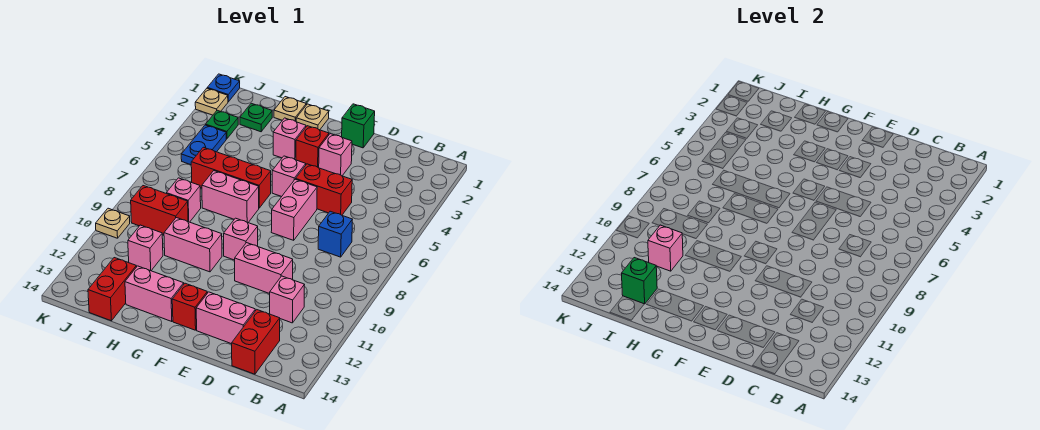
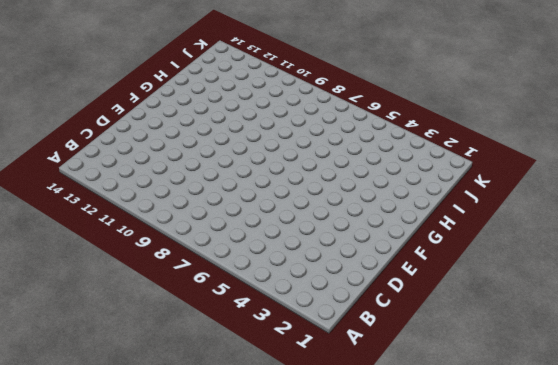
none -> blue 1x1 brick [318,211,352,257]
none -> pink 1x1 brick [270,276,304,323]
none -> red 1x2 brick [232,310,280,374]
none -> red 1x2 brick [296,164,352,215]

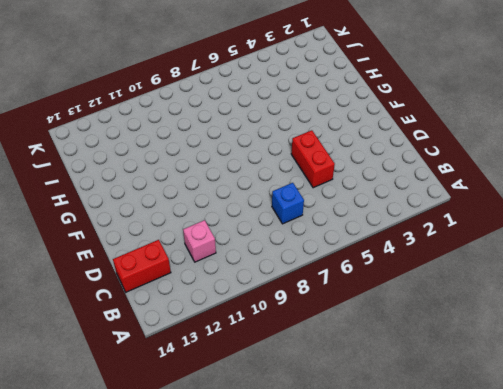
none -> pink 1x2 brick [235,243,293,294]
none -> pink 1x2 brick [196,292,255,344]
none -> green 1x1 brick [342,104,375,148]
none -> pink 1x1 brick [319,134,352,176]

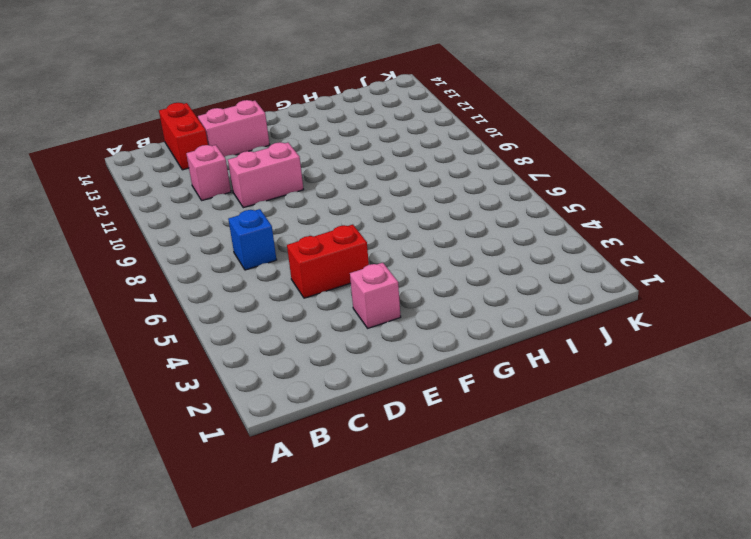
none -> green 1x1 brick [342,104,375,148]
none -> pink 1x2 brick [271,179,317,240]
none -> red 1x1 brick [296,126,329,168]
none -> pink 1x1 brick [272,156,306,197]

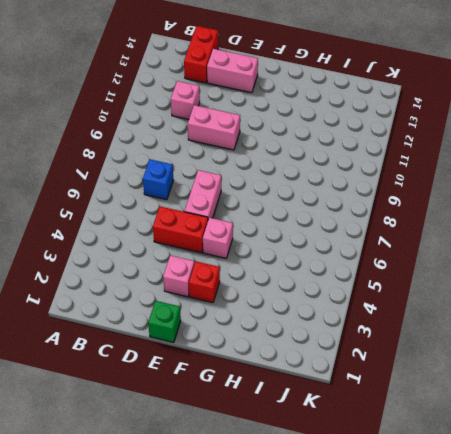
none -> pink 1x1 brick [223,218,258,260]
none -> red 1x1 brick [172,283,207,330]
none -> tan 1x1 plate [296,104,329,130]
none -> pink 1x1 brick [273,118,306,160]

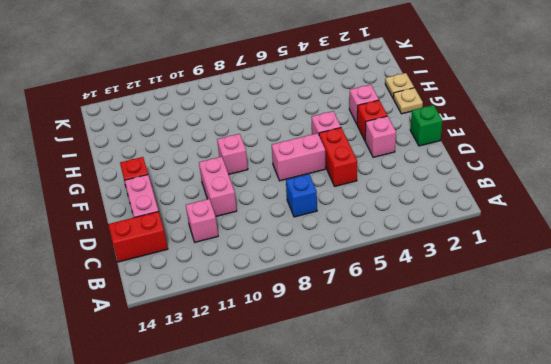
none -> red 1x3 brick [191,147,271,208]
none -> pink 1x2 brick [202,171,259,222]
none -> pink 1x2 brick [164,218,222,272]
none -> pink 1x2 brick [125,266,184,322]

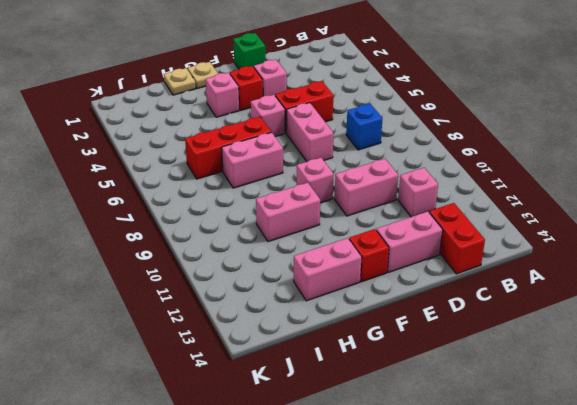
none -> green 1x1 plate [240,103,272,132]
none -> pink 1x1 brick [166,178,201,222]
none -> red 1x2 brick [131,186,188,235]
none -> pink 1x1 brick [128,225,163,271]

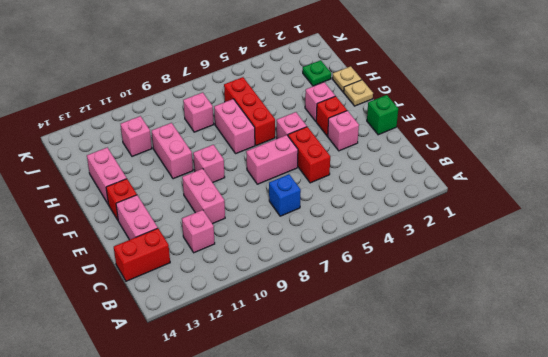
none -> red 1x2 brick [131,186,188,235]
none -> red 1x2 brick [88,258,136,321]
none -> green 1x1 plate [206,110,238,139]
none -> blue 1x2 plate [181,125,226,165]

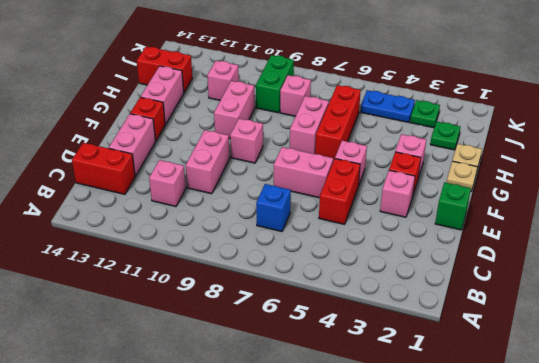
green 1x2 brick [256,55,294,113] -> red 1x2 brick [131,186,188,235]
none -> blue 1x1 plate [208,74,240,102]
none -> tan 1x1 plate [195,88,228,115]
none -> tan 1x1 plate [96,208,130,238]
none -> pink 1x1 brick [648,225,683,271]

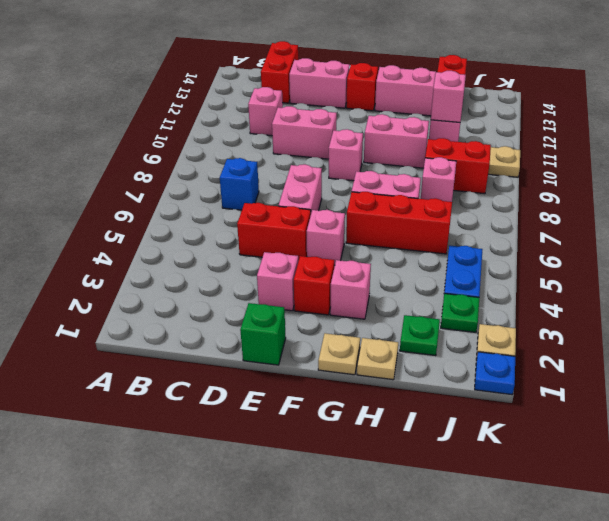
none -> green 1x1 brick [621,258,657,304]

